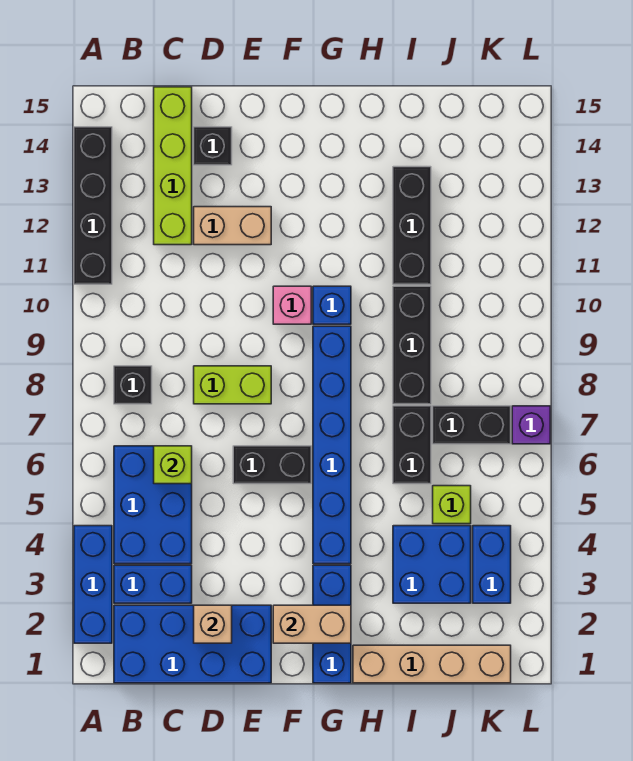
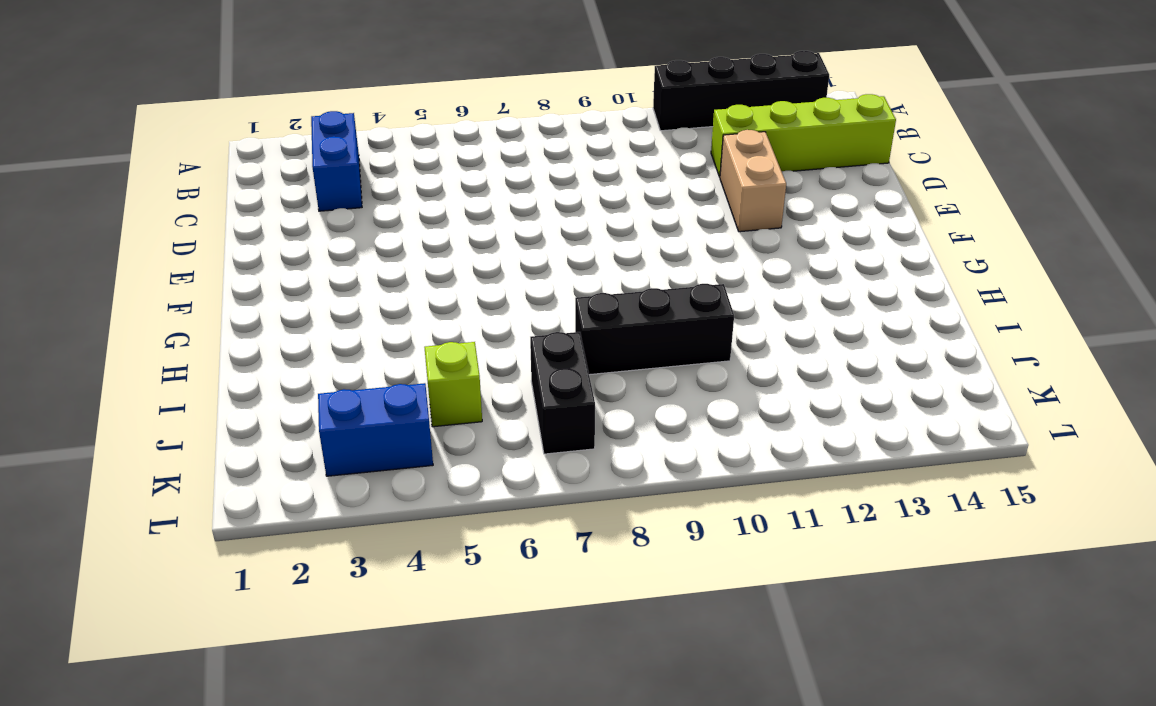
none -> blue 1x3 brick [74,526,112,643]
none -> blue 2x4 brick [114,605,271,683]
none -> blue 2x3 brick [114,446,192,564]

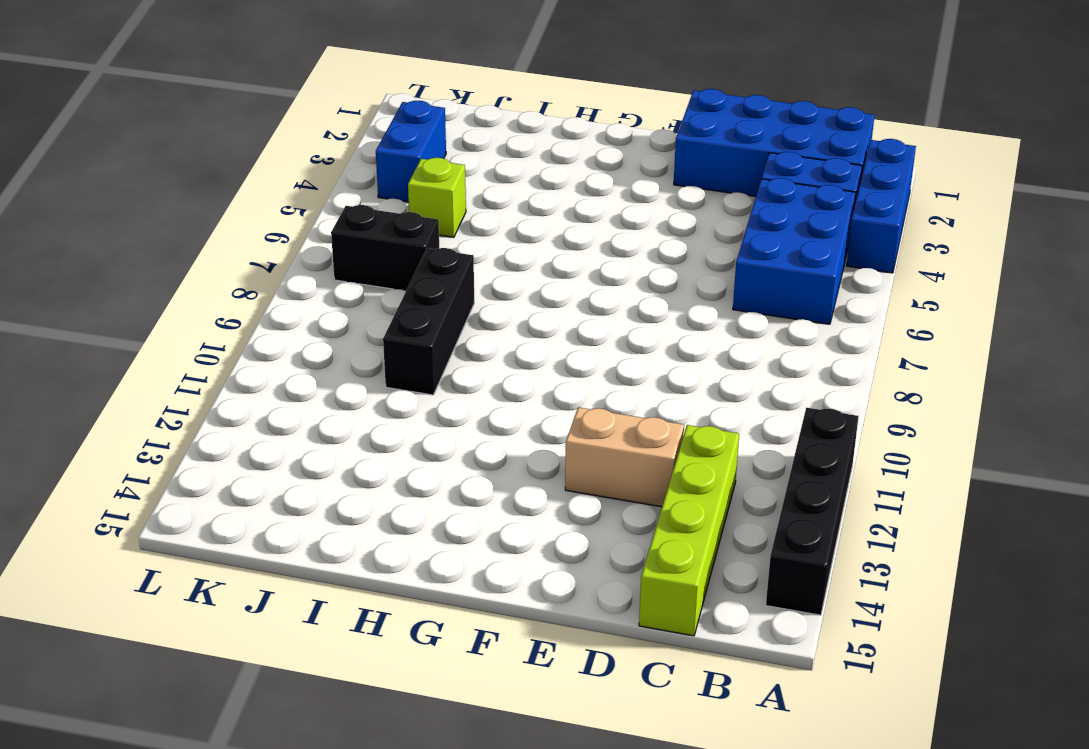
none -> black 1x1 brick [114,366,152,404]
none -> lime 1x2 brick [194,366,271,404]
none -> black 1x1 brick [194,127,232,165]

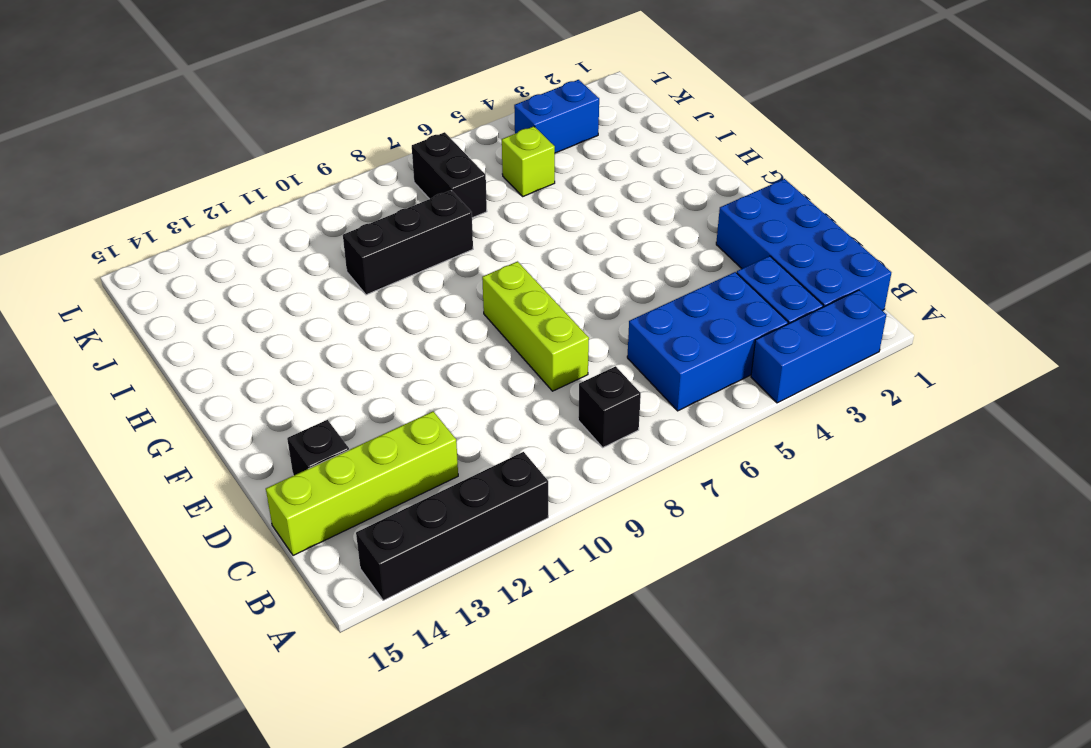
lime 1x3 brick [482,262,589,391] -> lime 1x2 brick [194,366,271,404]
none -> tan 1x2 brick [194,207,271,245]
none -> black 1x2 brick [233,446,311,484]
none -> pink 1x1 brick [273,286,311,324]

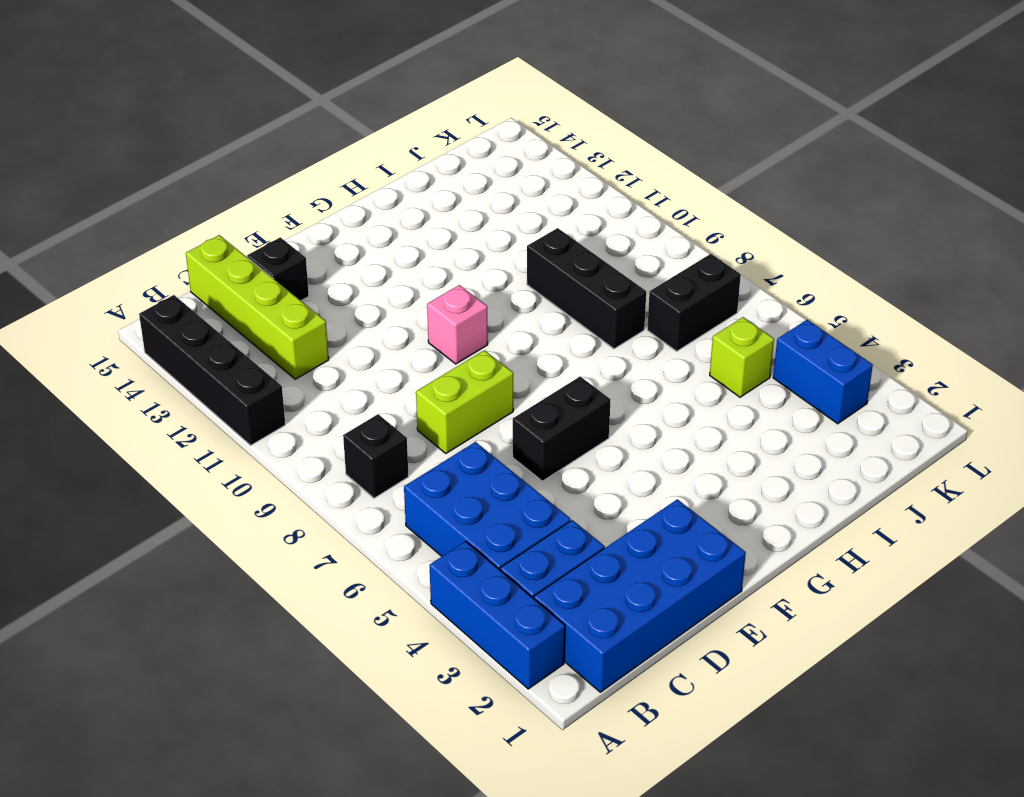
none -> tan 1x2 brick [194,207,271,245]
none -> blue 1x3 brick [313,565,351,683]
none -> blue 1x6 brick [313,326,351,564]

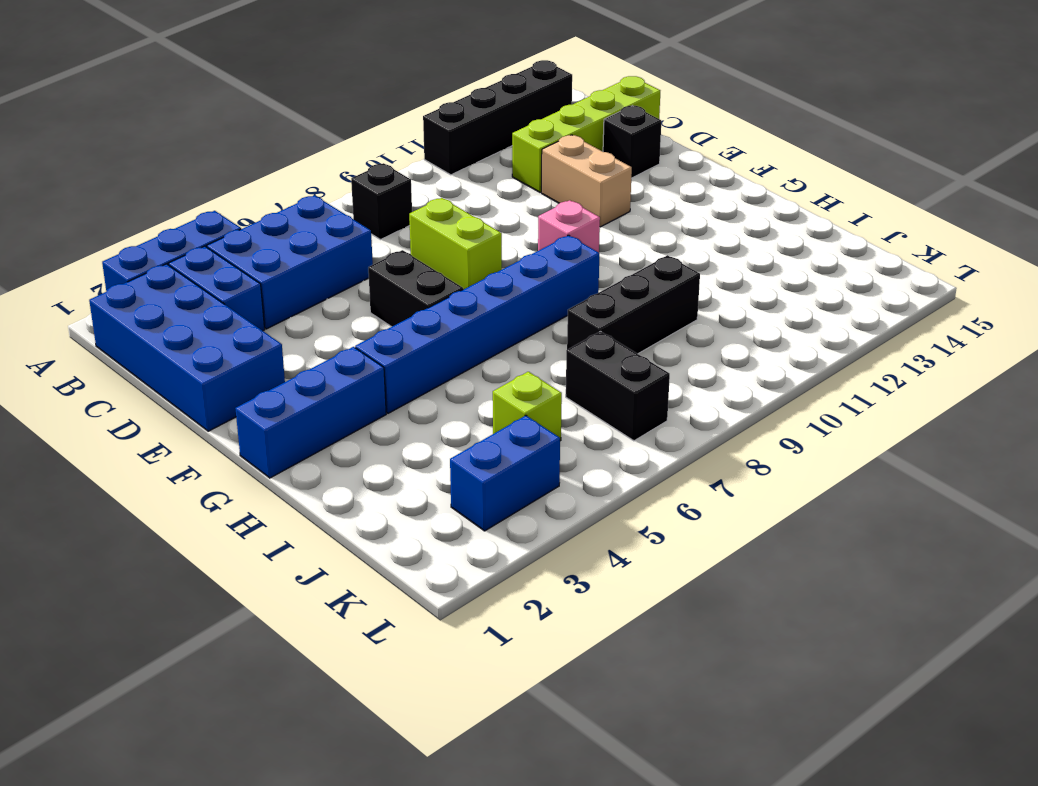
none -> blue 1x1 brick [313,286,351,324]
none -> tan 1x4 brick [353,645,511,683]
none -> blue 2x2 brick [393,526,471,603]

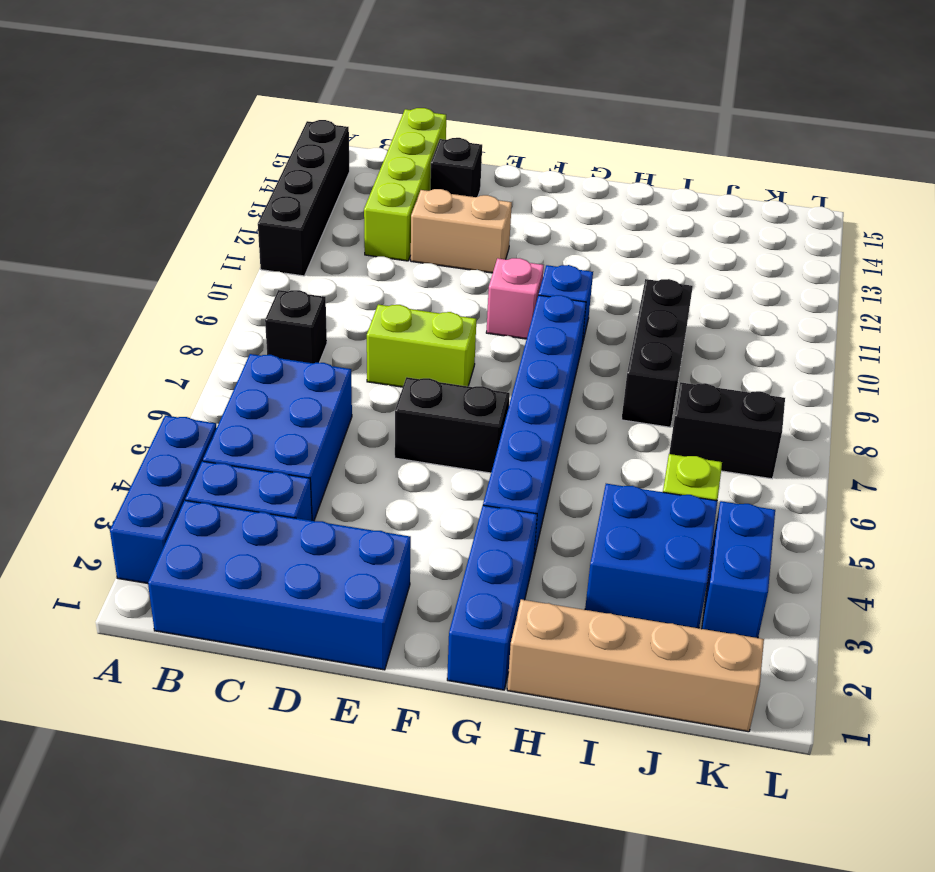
none -> black 1x2 brick [393,406,431,484]
none -> black 1x3 brick [393,167,431,284]
none -> purple 1x1 brick [512,406,550,444]

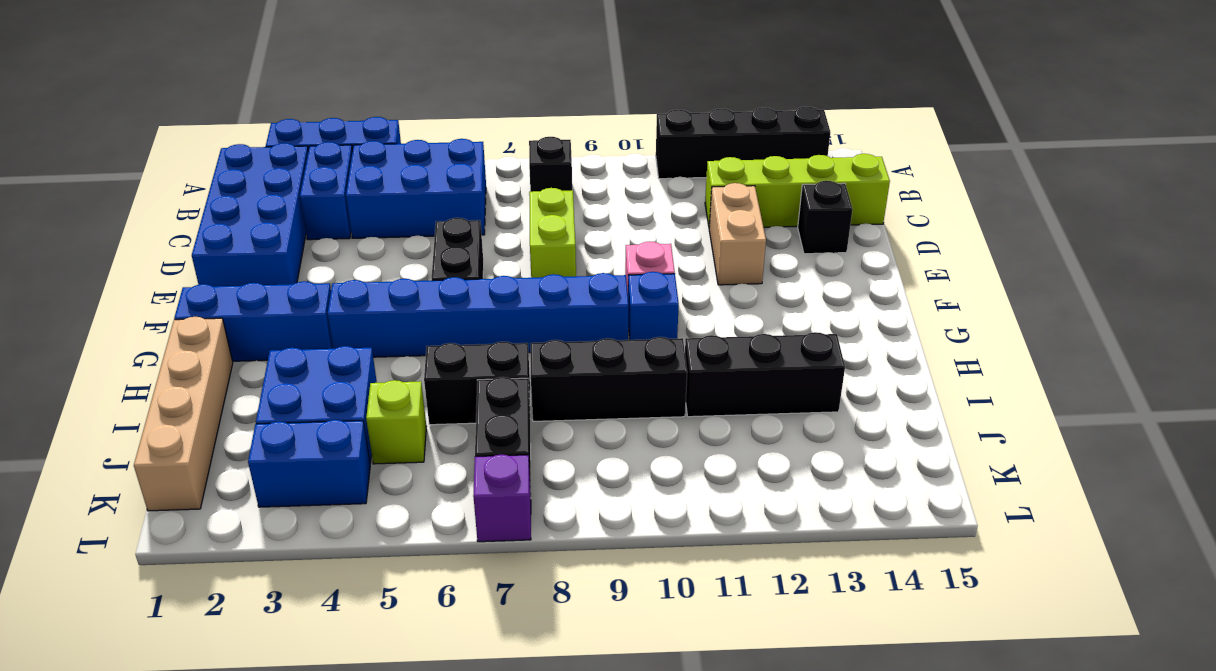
none -> lime 1x1 brick [154,446,192,484]
none -> tan 1x1 brick [194,605,232,643]
none -> tan 1x2 brick [273,605,351,643]

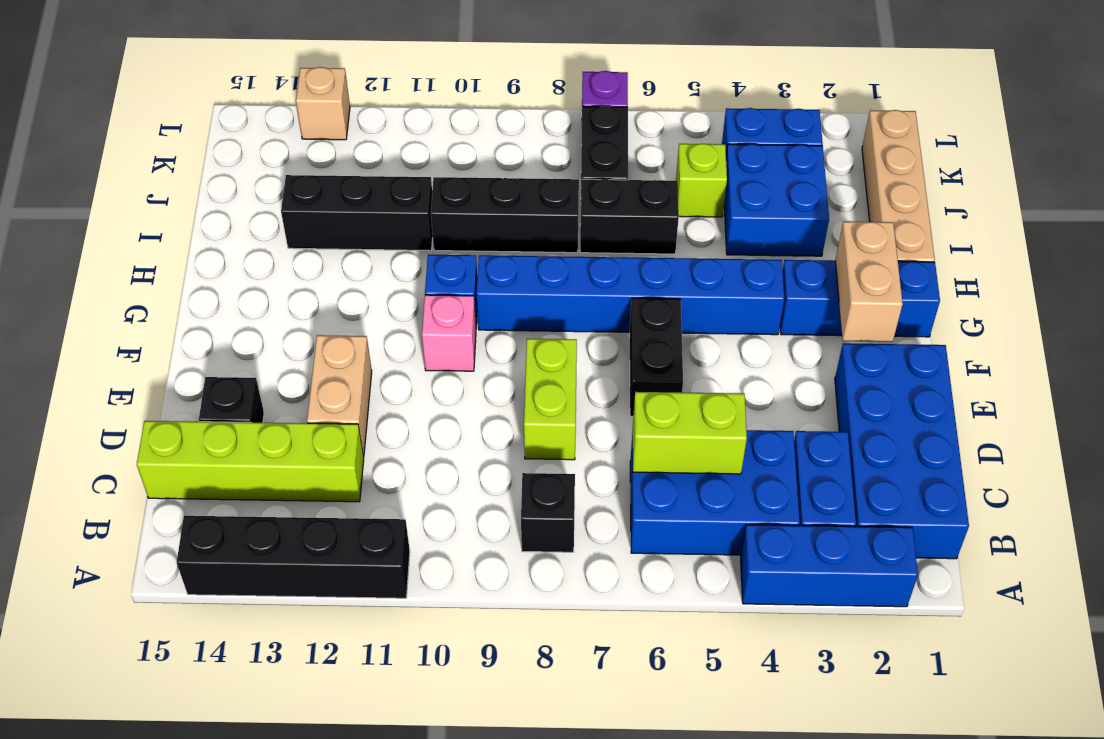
lime 1x2 brick [633,392,747,474] -> lime 1x1 brick [154,446,192,484]
tan 1x1 brick [296,67,350,140] -> tan 1x1 brick moved to [194,605,232,643]

